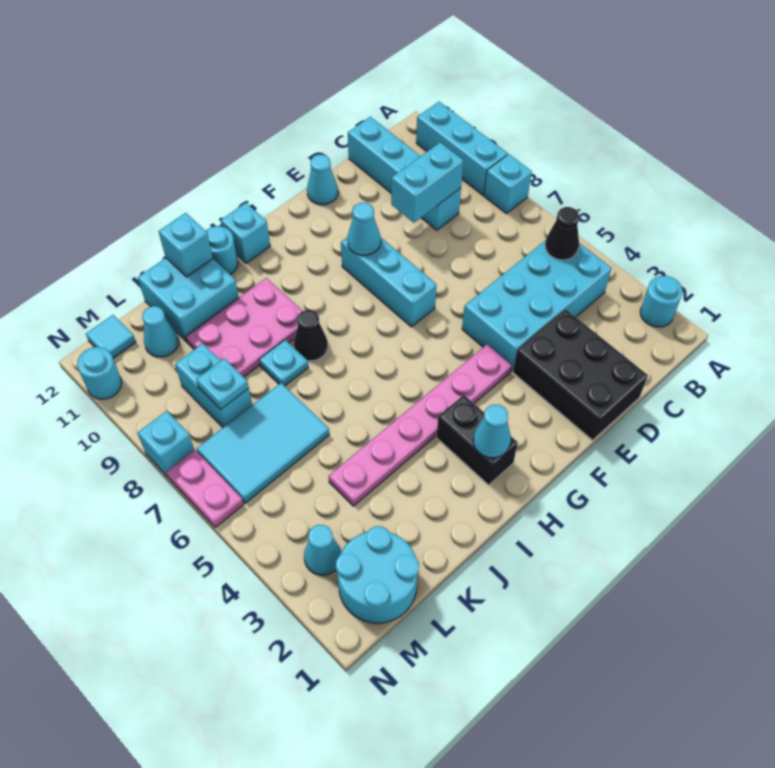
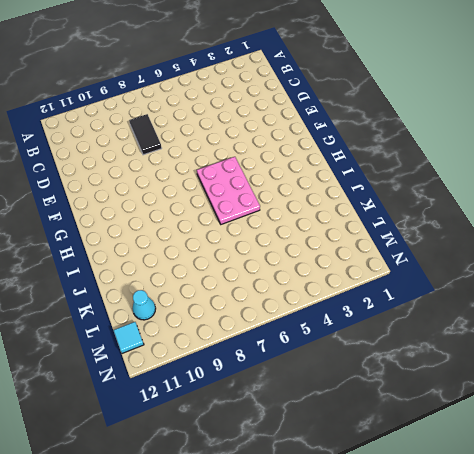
black 1x2 tile [129,114,162,155] -> none
pink 2x3 plate [197,157,260,224] -> pink 2x3 plate moved to [186,278,302,377]
none -> cyan 1x1 round brick [640,276,683,327]
none -> cyan 1x1 brick [484,154,532,213]
none -> cyan 1x3 brick [416,102,508,195]
none -> cyan 2x4 brick [462,240,612,371]

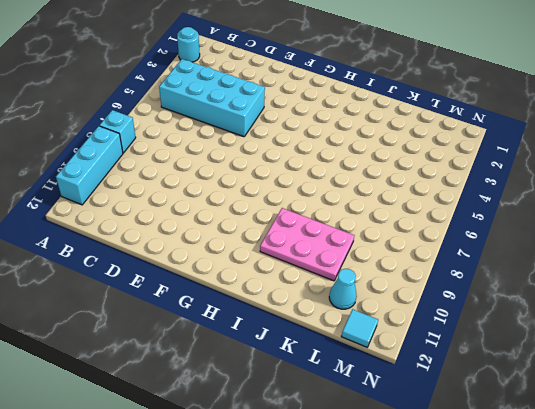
none -> cyan 1x4 brick [348,117,461,230]
none -> black 2x3 brick [513,309,648,440]
none -> cyan 1x1 cone [307,155,338,205]
none -> pink 1x6 plate [328,345,512,506]

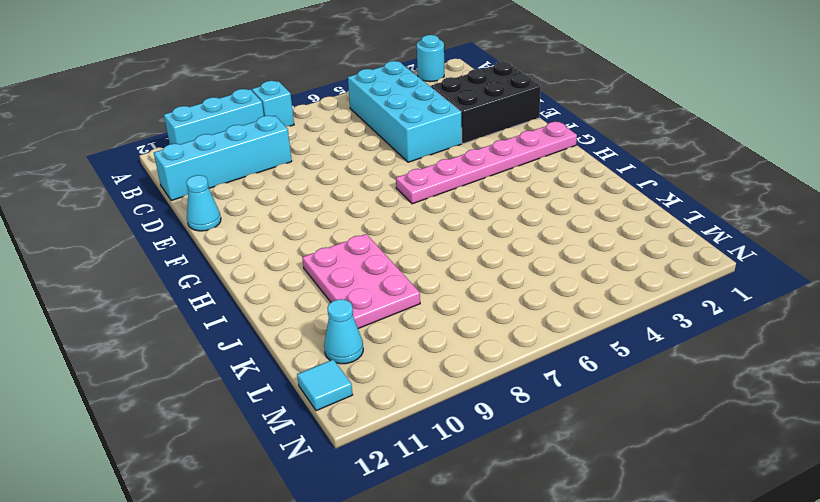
pink 1x6 plate [396,122,577,204] -> pink 1x6 plate turned to [328,345,512,506]
none -> cyan 1x3 brick [341,237,437,327]
none -> black 1x2 brick [437,395,518,485]
none -> cyan 1x1 brick [221,203,270,263]
none -> black 1x1 cone [294,310,328,361]

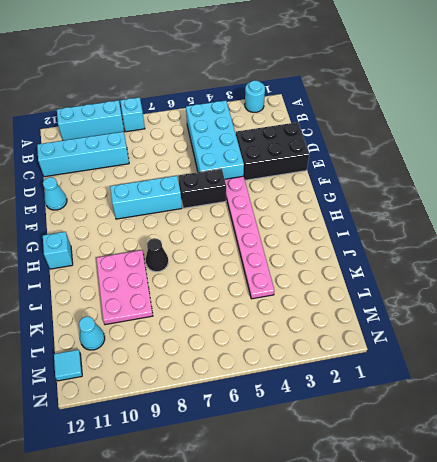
black 1x2 brick [178,169,226,208] -> black 1x2 brick moved to [437,395,518,485]
none -> cyan 1x1 round brick [206,226,238,274]
none -> cyan 1x1 plate [259,340,308,386]
none -> cyan 2x2 brick [138,258,239,342]
none -> cyan 2x3 tile [197,383,329,503]

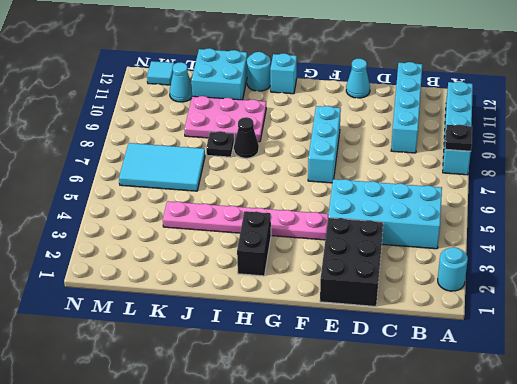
black 1x1 plate [445,124,472,151] -> none
black 1x1 plate [206,131,234,157] -> cyan 1x1 plate [259,340,308,386]
none -> cyan 2x2 round brick [336,526,419,623]
none -> cyan 1x2 brick [175,343,252,427]
none -> cyan 1x1 cone [304,525,341,575]
none -> pink 1x2 plate [167,450,244,528]

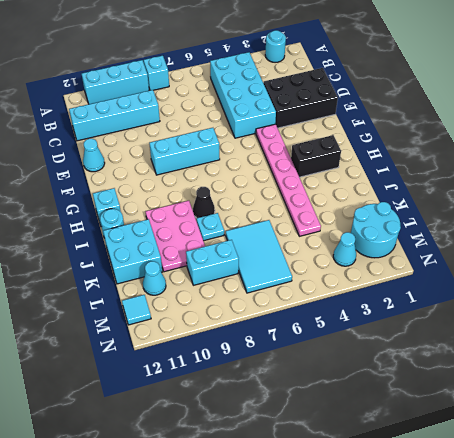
none -> pink 1x2 plate [167,450,244,528]
none -> cyan 1x1 brick [138,411,194,477]
none -> cyan 1x1 round brick [77,347,122,399]
none -> black 1x1 cone [545,207,579,260]

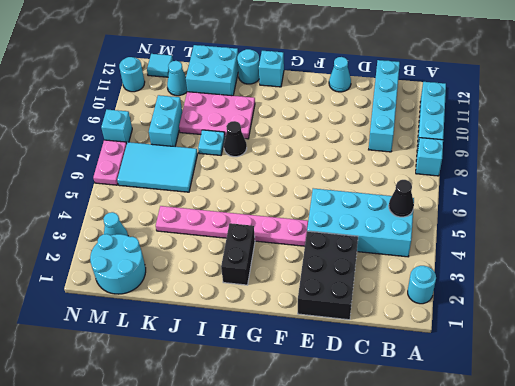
none -> cyan 1x3 brick [341,237,437,327]
none -> cyan 1x2 brick [391,142,463,223]
none -> cyan 1x1 cone [347,203,381,255]
none -> cyan 1x1 cone [473,404,511,458]

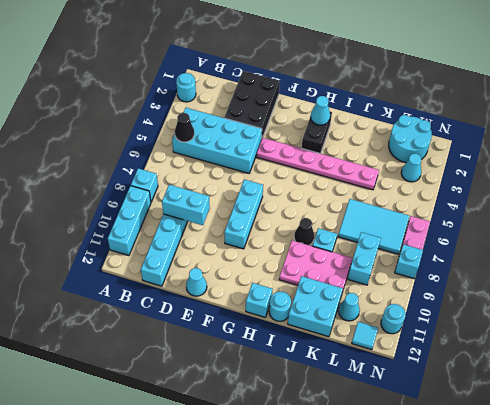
none -> cyan 1x1 cone [347,203,381,255]
none -> cyan 1x1 brick [159,213,213,277]
none -> cyan 1x1 plate [196,358,249,409]

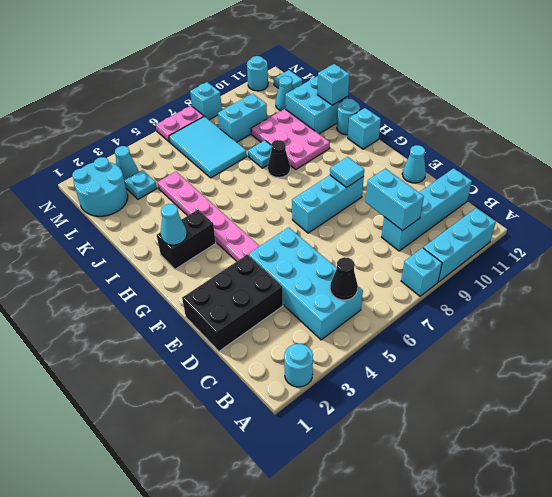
cyan 1x1 tile [330,157,364,187] -> cyan 1x1 cone [347,203,381,255]
cyan 1x1 plate [124,170,157,199] -> cyan 1x1 plate moved to [196,358,249,409]

